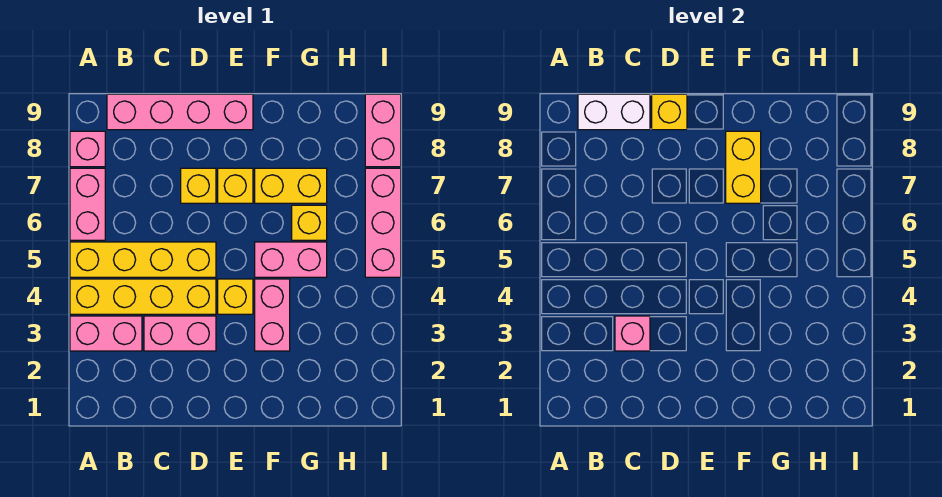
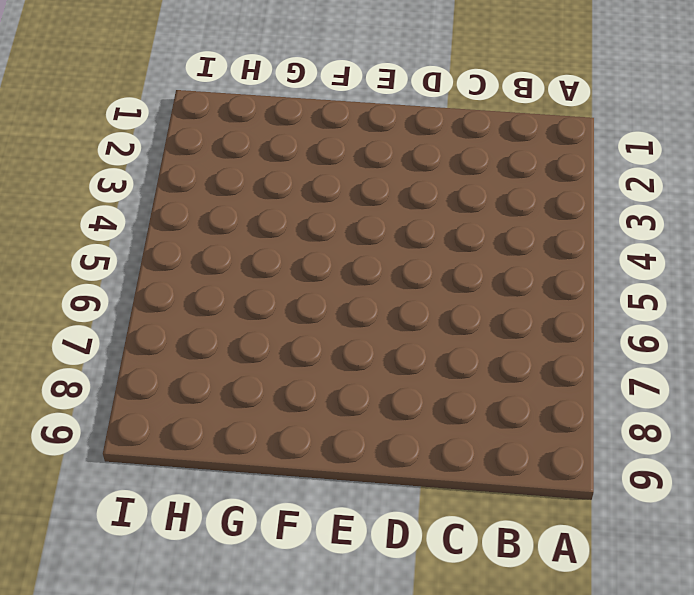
none -> pink 1x2 brick [70,316,142,351]
none -> yellow 1x4 brick [70,279,216,314]
none -> yellow 1x4 brick [70,242,216,277]

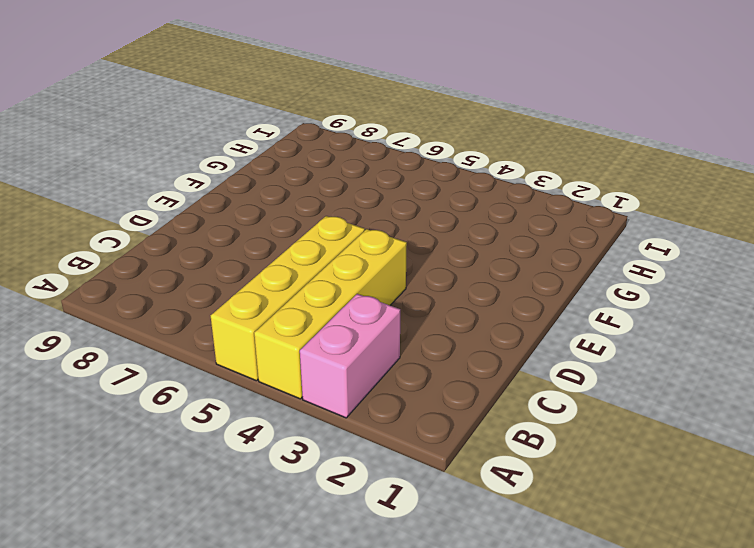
none -> pink 1x2 brick [70,168,105,240]
none -> pink 1x1 brick [70,131,105,167]
none -> pink 1x4 brick [107,94,253,130]

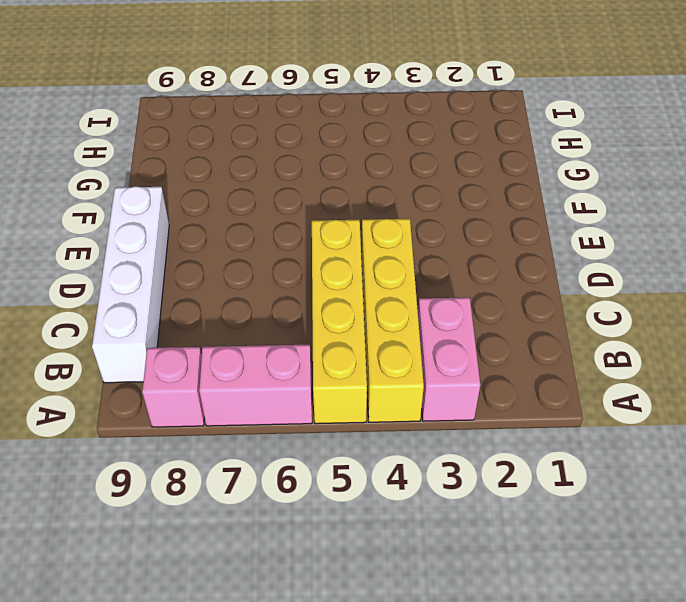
white 1x4 brick [92,186,169,383] -> pink 1x4 brick [107,94,253,130]
none -> pink 1x2 brick [144,316,216,351]
none -> yellow 1x1 brick [181,168,216,203]
none -> yellow 1x1 brick [218,279,253,314]

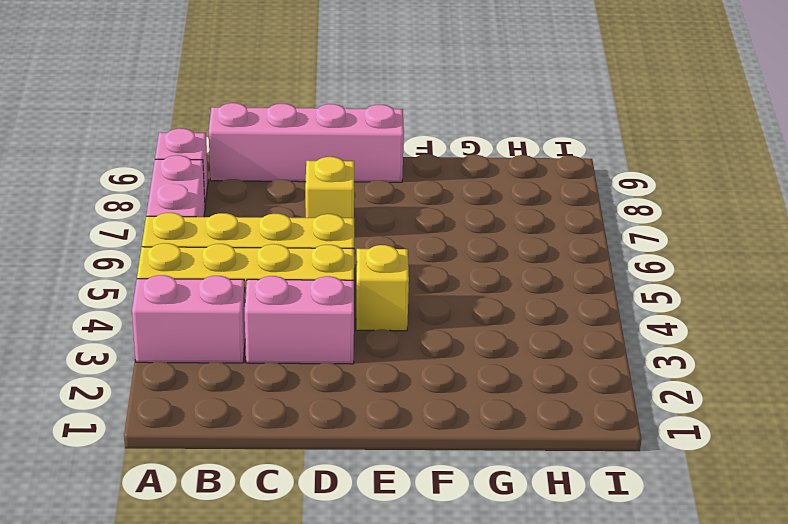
none -> yellow 1x1 brick [218,168,253,203]
none -> pink 1x2 brick [255,279,290,351]
none -> pink 1x2 brick [255,242,327,277]

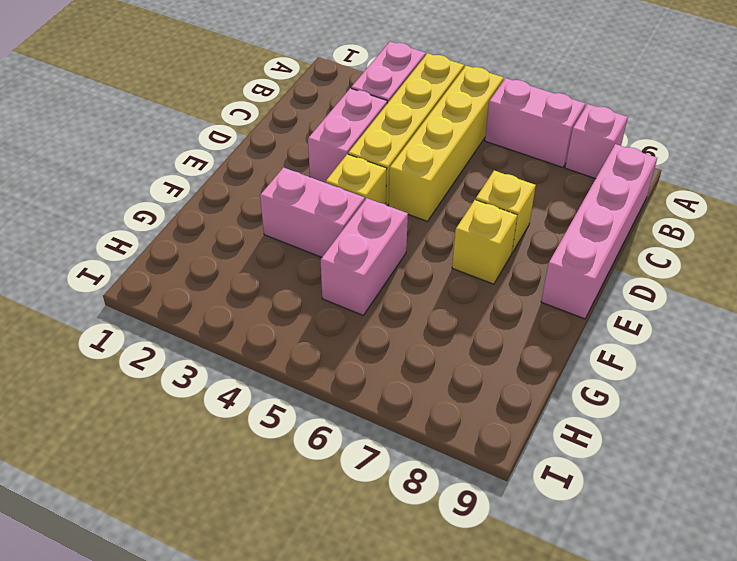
none -> yellow 1x2 brick [255,168,327,203]
none -> yellow 1x1 brick [292,205,327,240]
none -> pink 1x3 brick [365,168,401,277]

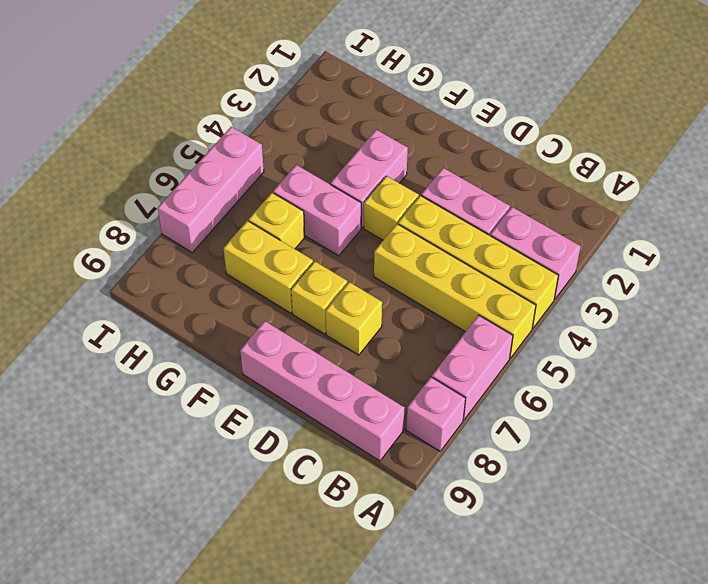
none -> pink 1x2 brick [365,94,401,167]
none -> white 1x2 brick [578,94,650,130]
none -> pink 1x1 brick [615,316,650,351]

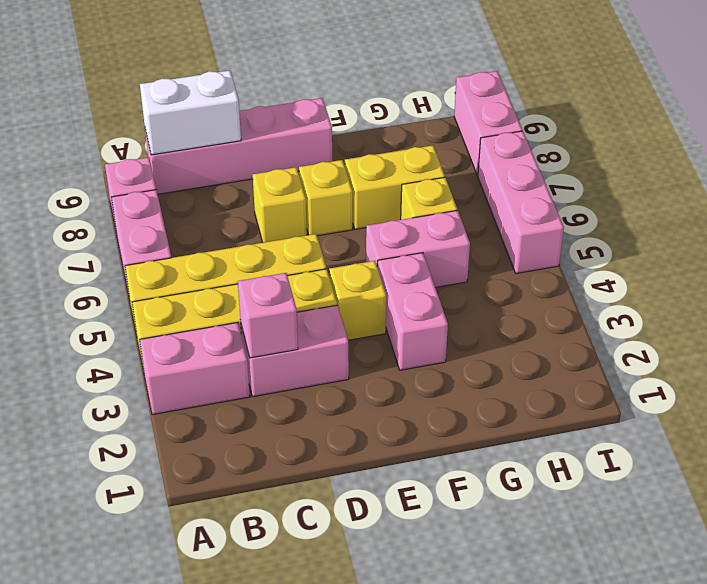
none -> yellow 1x1 brick [652,94,687,130]
none -> yellow 1x2 brick [726,131,761,203]

